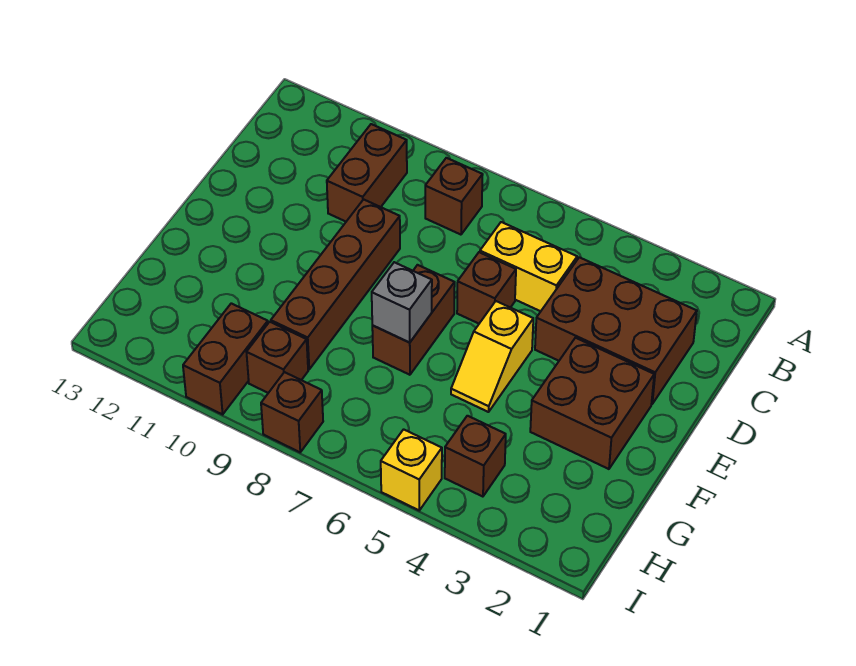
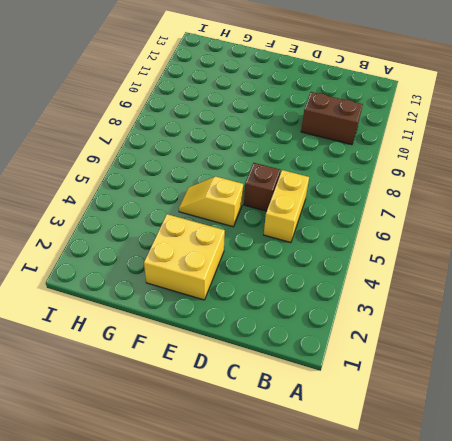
yellow 2x2 brick [144,214,225,300] -> brown 2x2 brick [530,338,654,469]
none -> brown 1x1 brick [425,158,483,235]
none -> brown 2x3 brick [535,257,697,404]
none -> brown 1x4 brick [271,199,400,369]

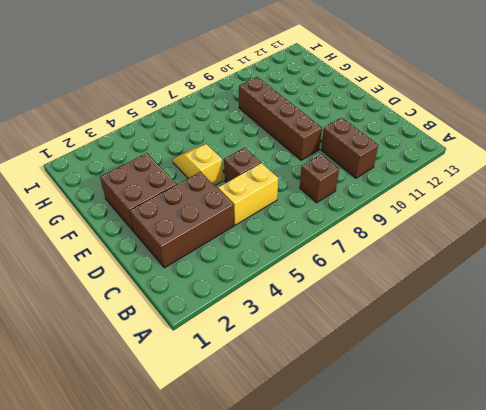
none -> brown 1x2 brick [372,265,455,375]
none -> brown 1x1 brick [445,416,506,497]
none -> brown 1x1 brick [247,322,308,393]

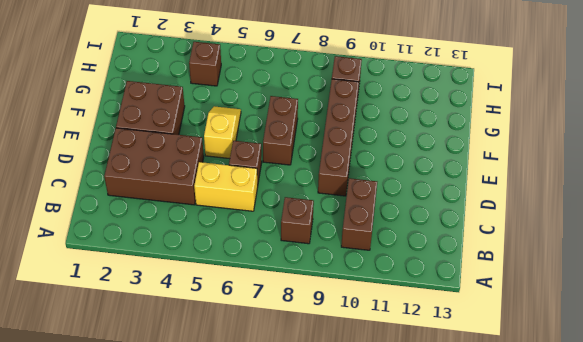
none -> brown 1x2 brick [183,303,268,414]
none -> yellow 1x1 brick [381,429,442,510]
none -> brown 1x1 brick [261,372,323,452]

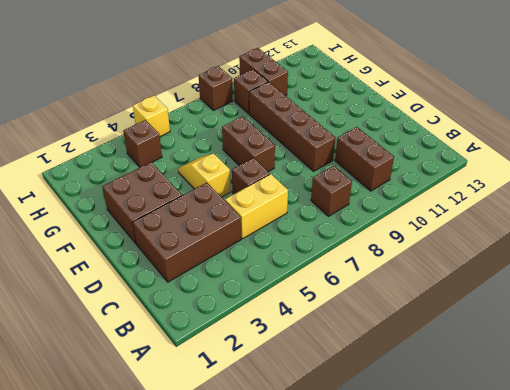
none -> grey 1x1 brick [372,262,432,343]

